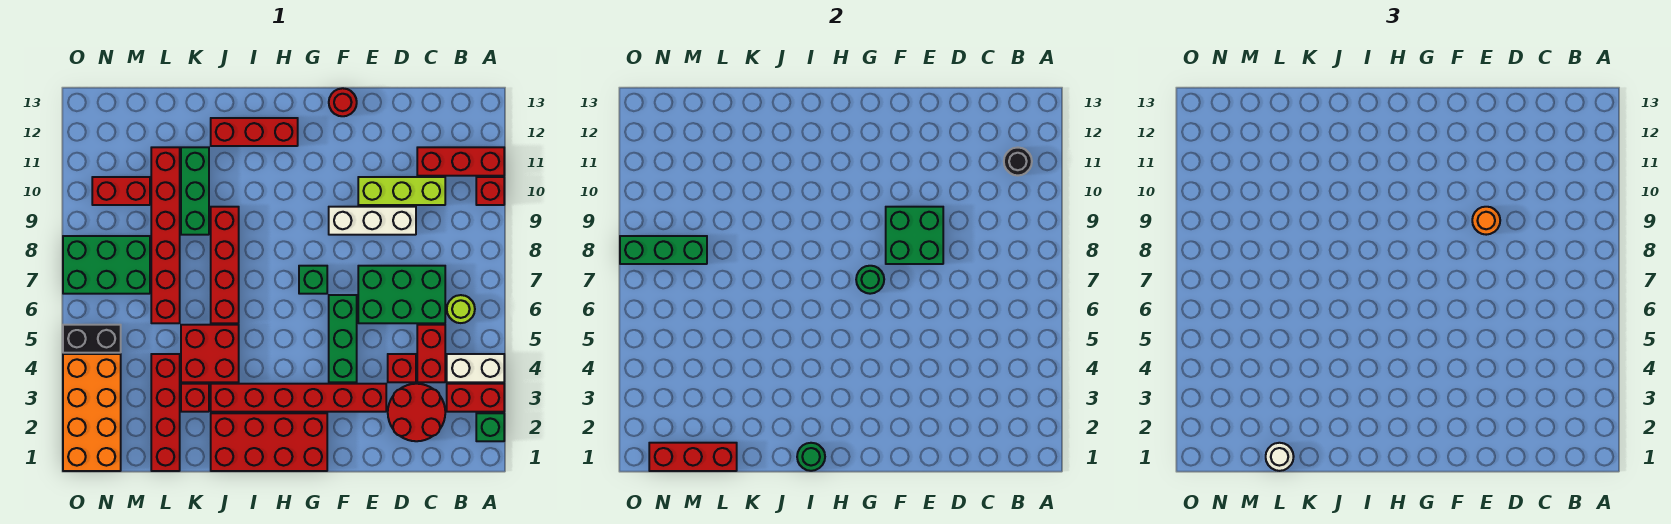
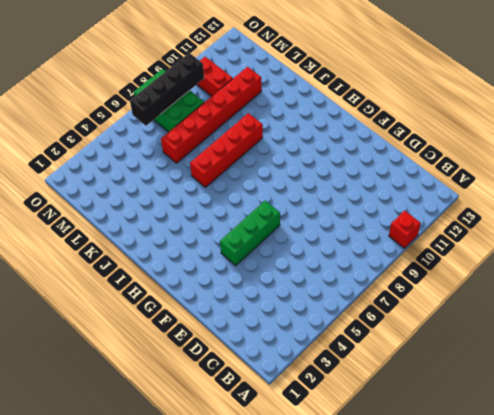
black 1x4 brick [130,53,204,126] -> green 1x3 brick [620,236,707,264]
none -> green 1x1 brick [476,413,504,441]
none -> red 1x2 brick [447,384,504,412]
none -> white 1x2 brick [447,354,504,382]
none -> red 1x3 brick [417,147,504,176]

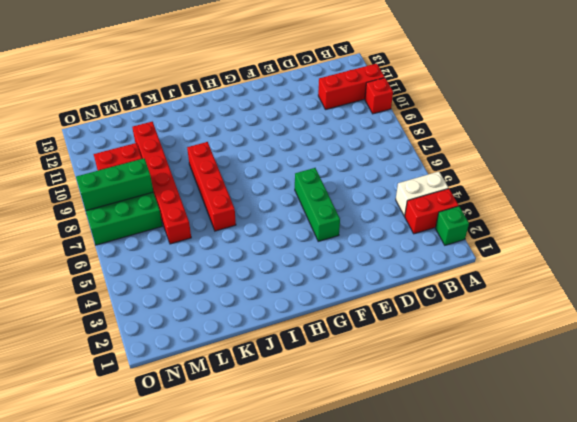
none -> lime 1x1 round brick [447,295,475,323]
none -> red 2x2 round brick [388,384,445,441]
none -> red 1x2 brick [417,325,445,382]
none -> green 2x3 brick [358,266,445,323]

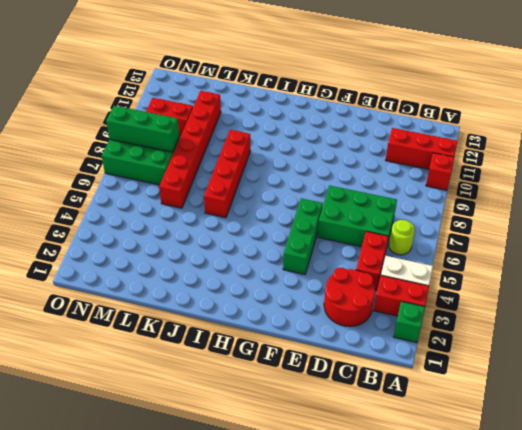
none -> lime 1x3 brick [358,177,445,205]
none -> red 1x1 brick [388,354,416,382]
none -> white 1x3 brick [329,207,416,235]
none -> red 1x6 brick [211,384,386,412]

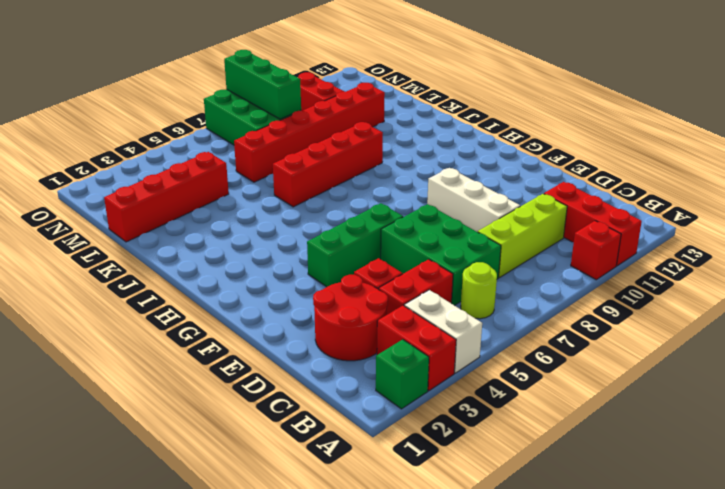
lime 1x3 brick [478,194,567,278] -> lime 1x3 brick turned to [358,177,445,205]
none -> red 1x6 brick [211,384,386,412]
none -> red 1x1 round brick [329,88,357,116]
none -> red 2x4 brick [211,413,327,471]
none -> green 1x1 brick [299,266,327,294]

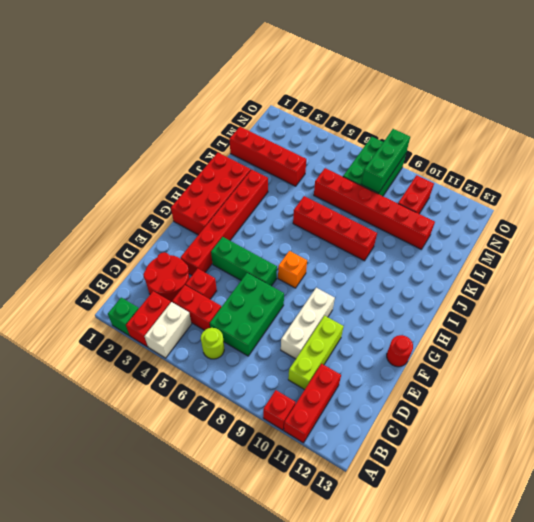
orange 1x1 brick [278,251,307,288] -> green 1x1 brick [299,266,327,294]
none -> red 1x3 brick [211,118,298,146]
none -> red 2x2 brick [181,325,239,382]
none -> red 1x1 brick [181,384,209,412]
none -> green 1x3 brick [181,147,209,235]

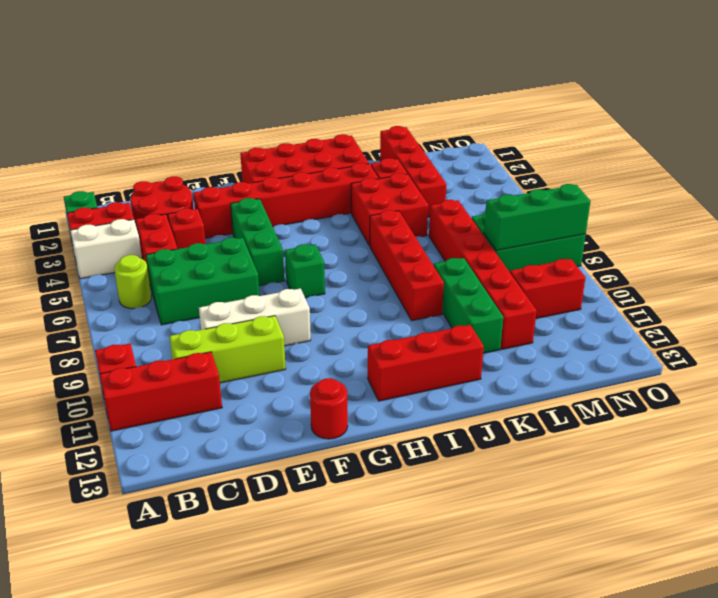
none -> orange 2x4 brick [63,354,121,471]
none -> black 1x2 brick [63,325,121,353]
none -> black 1x1 round brick [1004,148,1032,176]
none -> green 2x2 brick [886,207,943,264]

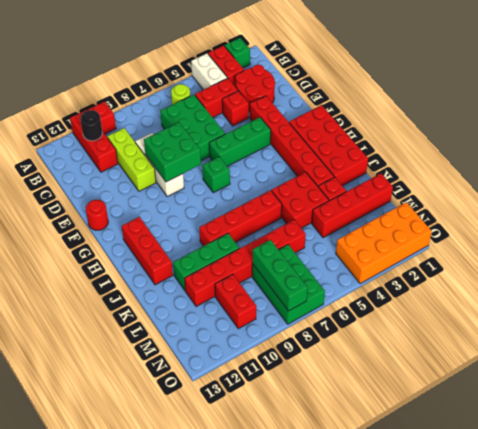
none -> black 1x2 brick [63,325,121,353]
none -> green 1x1 round brick [856,266,884,294]
none -> green 1x1 round brick [797,443,825,471]
none -> red 1x3 brick [649,443,737,471]

